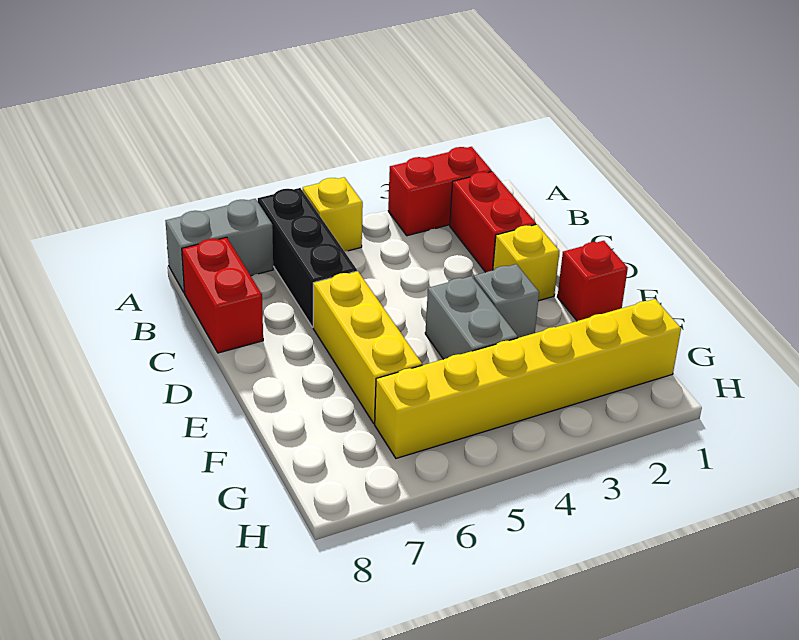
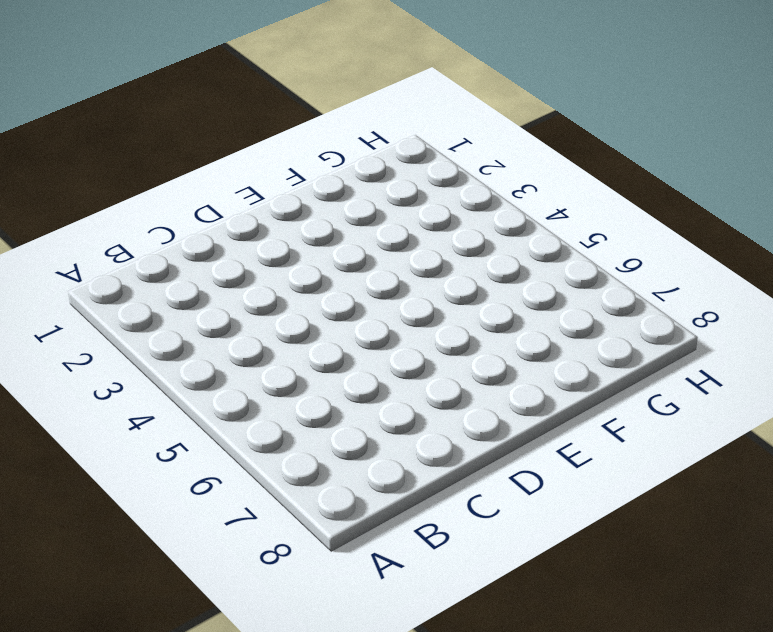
none -> red 1x2 brick [388,147,492,236]
none -> yellow 1x1 brick [303,177,363,251]
none -> black 1x3 brick [258,188,357,327]

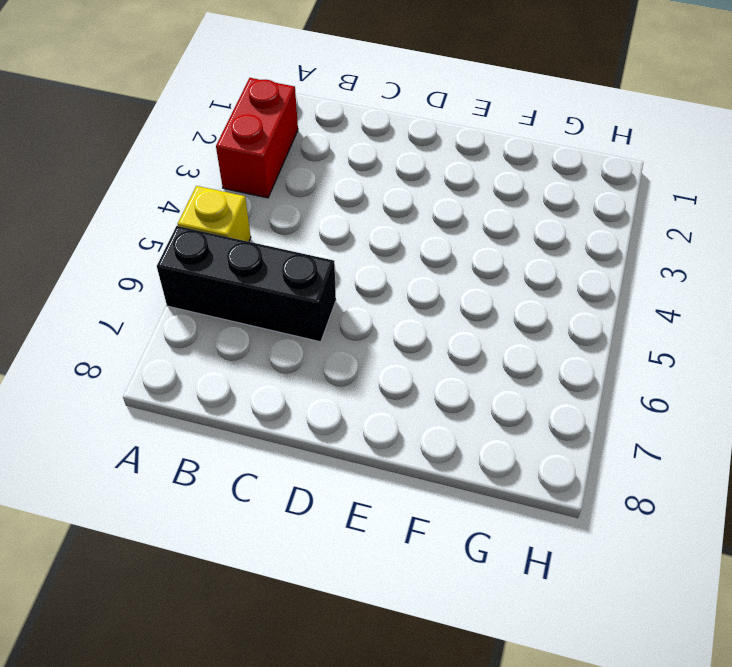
none -> grey 1x2 brick [166,199,273,293]
none -> red 1x2 brick [450,172,536,272]
none -> red 1x2 brick [182,237,263,353]

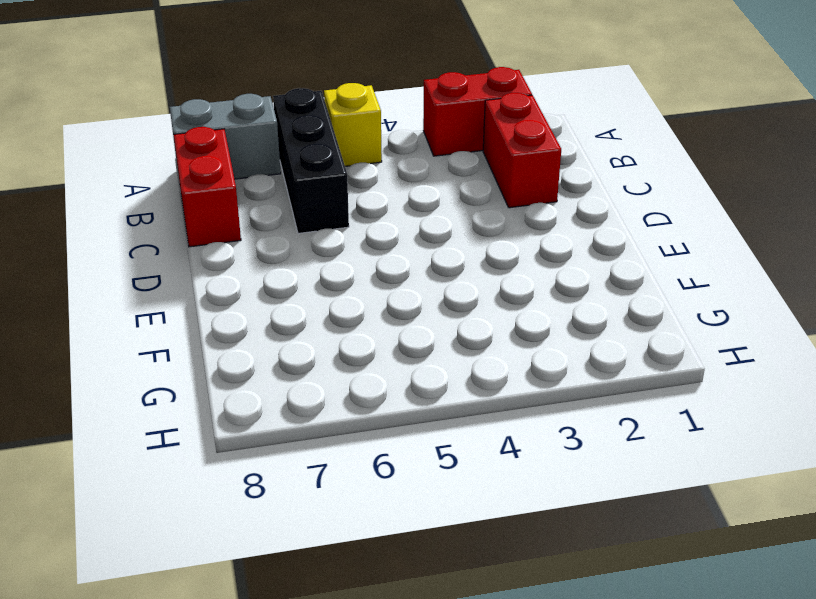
none -> yellow 1x1 brick [493,224,559,301]
none -> yellow 1x3 brick [313,271,422,424]
none -> red 1x1 brick [558,241,628,321]

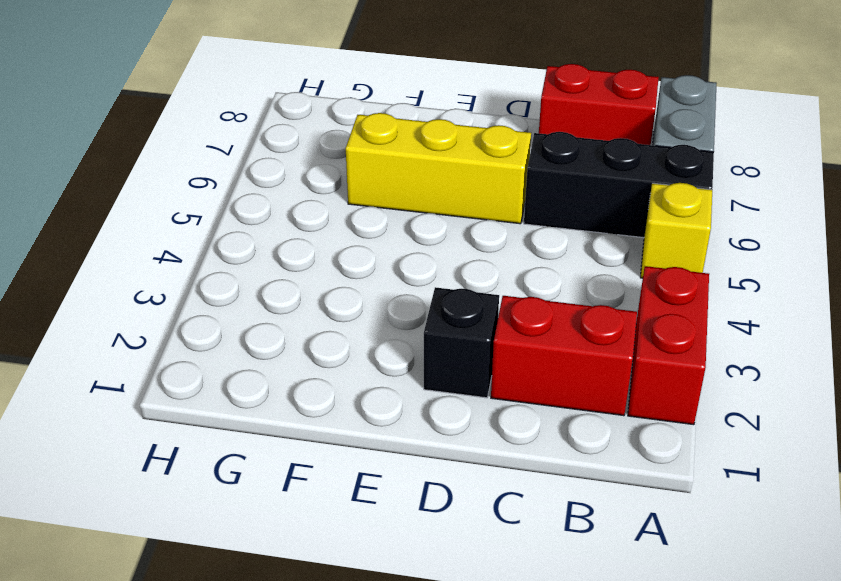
black 1x1 brick [424,287,499,398] -> yellow 1x1 brick [493,224,559,301]
none -> red 1x1 brick [558,241,628,321]
none -> grey 1x1 brick [474,264,539,338]
none -> grey 1x2 brick [425,276,518,359]

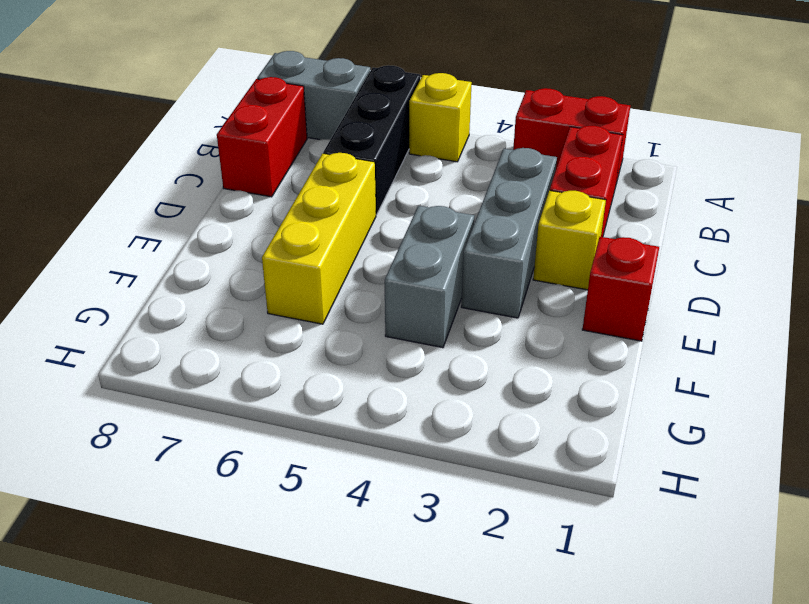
grey 1x3 brick [461,148,557,318] -> grey 1x1 brick [474,264,539,338]
none -> yellow 1x6 brick [375,299,681,458]

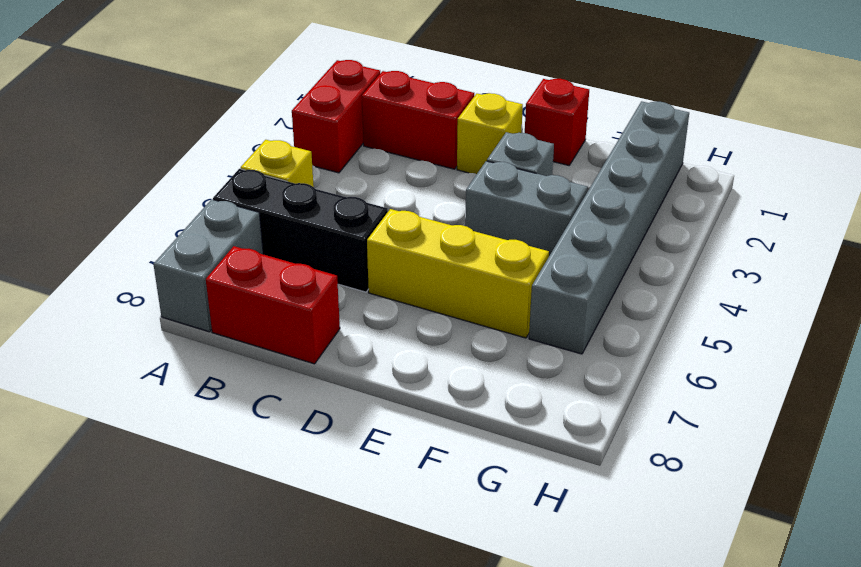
grey 1x6 brick [529,101,689,354] -> yellow 1x6 brick [375,299,681,458]

